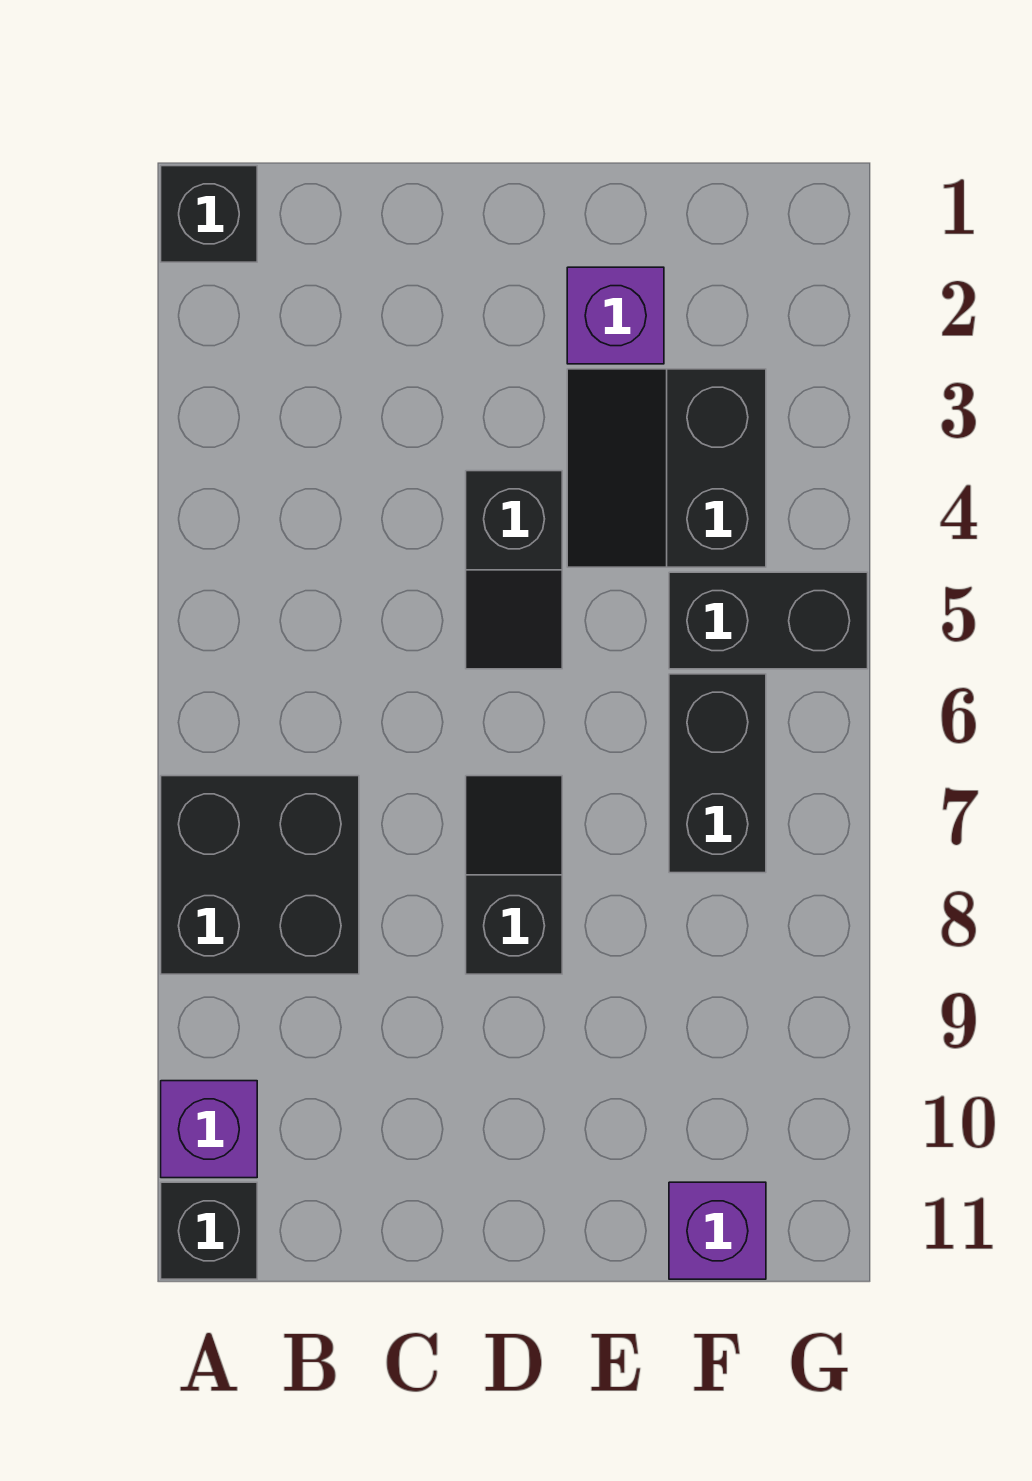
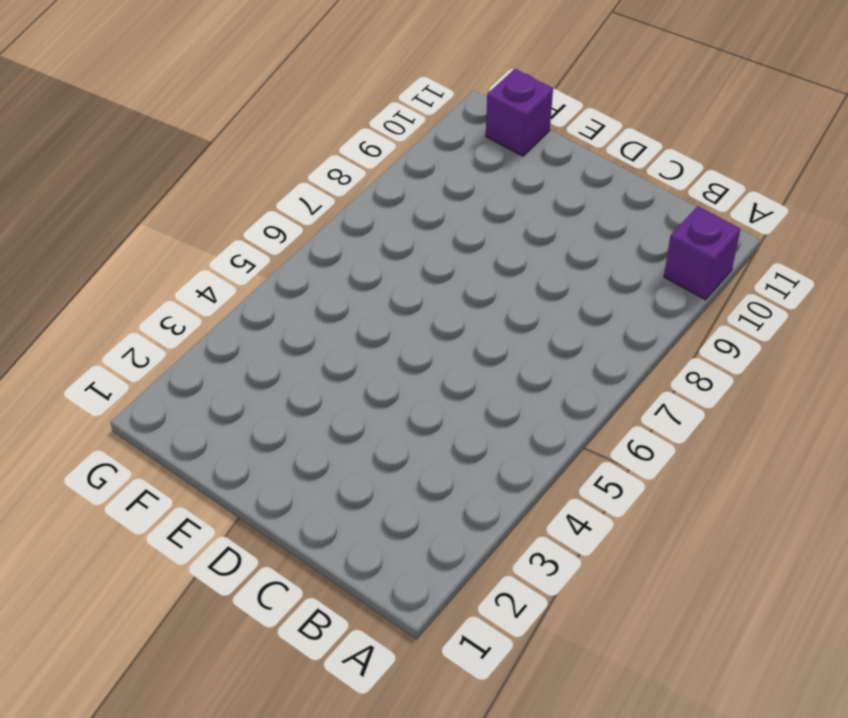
none -> black 1x1 brick [161,166,257,262]
none -> black 2x2 brick [161,776,359,974]

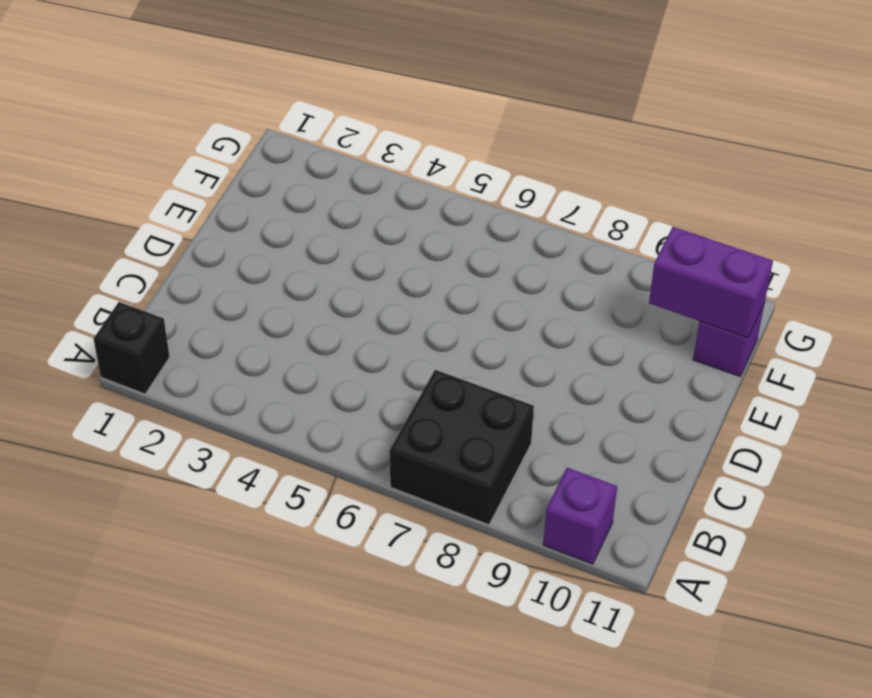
purple 1x2 brick [649,227,773,338] -> none
none -> black 1x1 brick [161,1182,257,1279]
none -> black 1x2 slope [466,471,562,669]

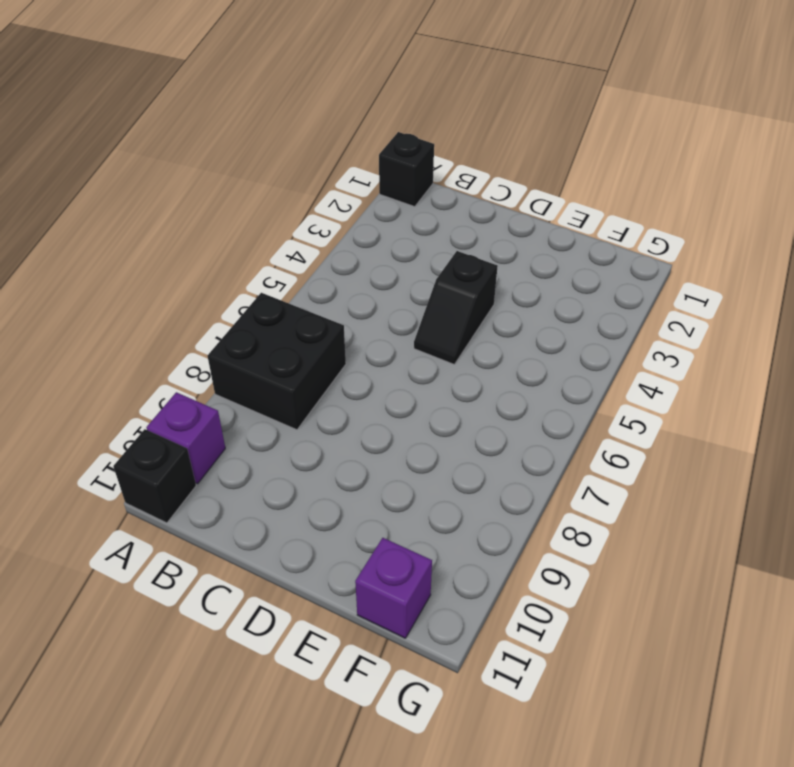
none -> black 1x2 slope [466,776,562,974]
none -> purple 1x1 brick [567,267,664,364]

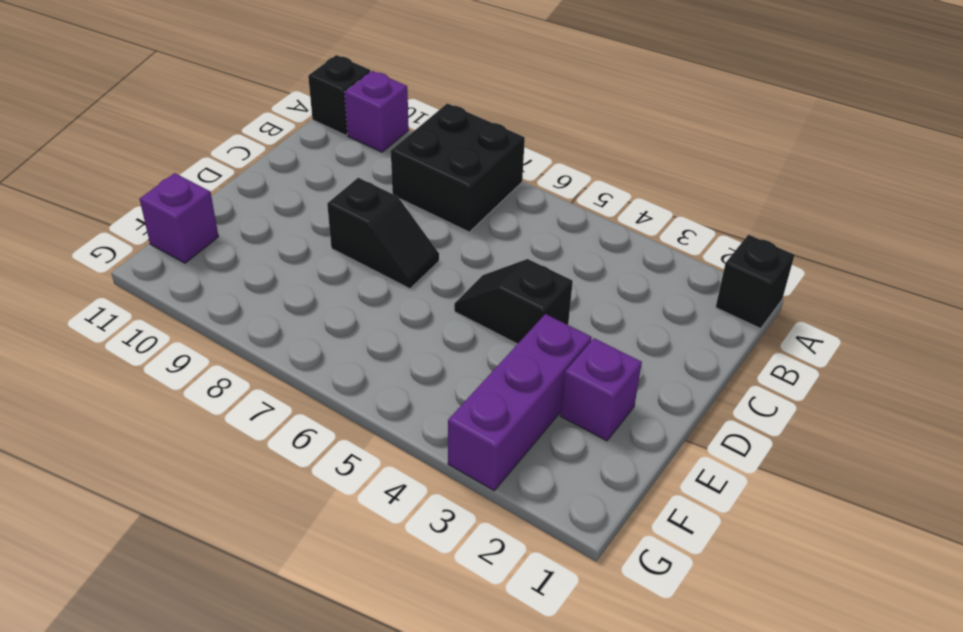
purple 1x3 brick [448,314,592,491] -> black 2x2 slope [567,369,766,567]
none -> black 1x2 brick [669,572,868,669]
none -> black 1x2 brick [669,674,766,873]

